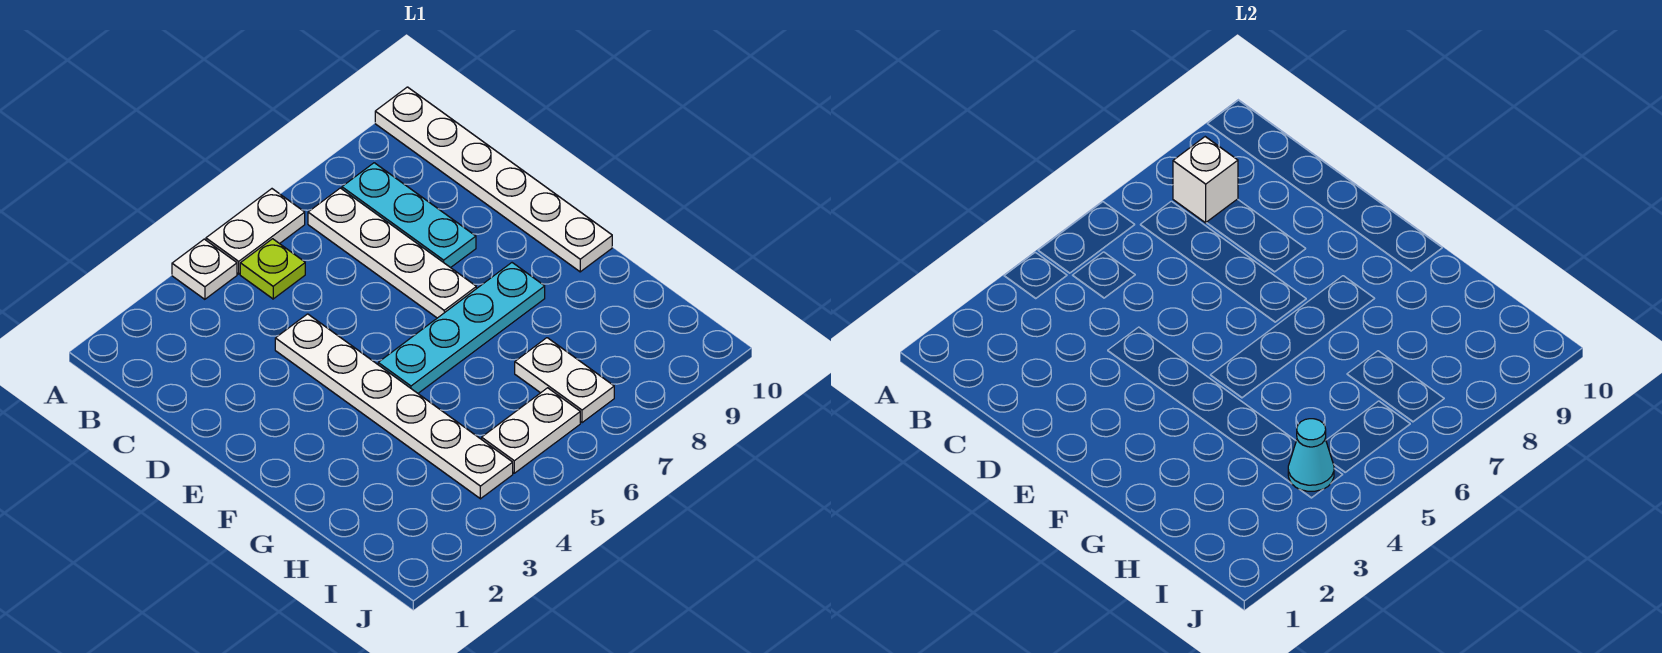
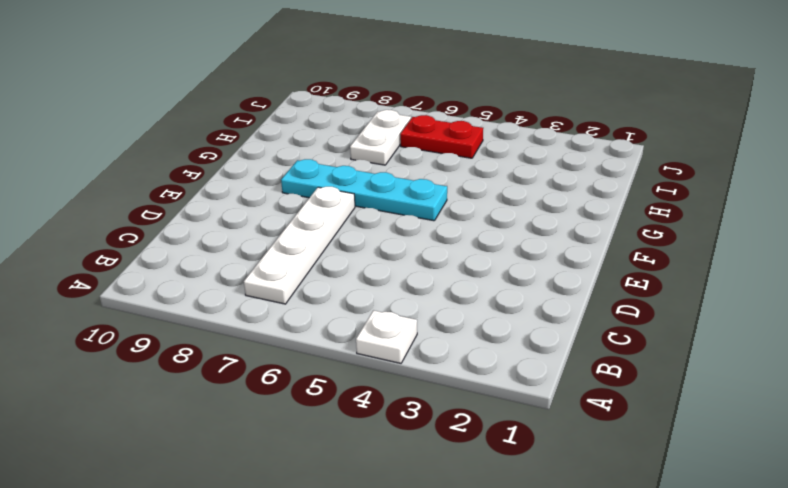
red 1x2 plate [400,115,483,158] -> white 1x2 plate [482,388,580,473]
none -> white 1x2 plate [206,189,305,274]
none -> white 1x6 plate [375,87,612,272]
none -> lime 1x1 plate [240,239,305,299]

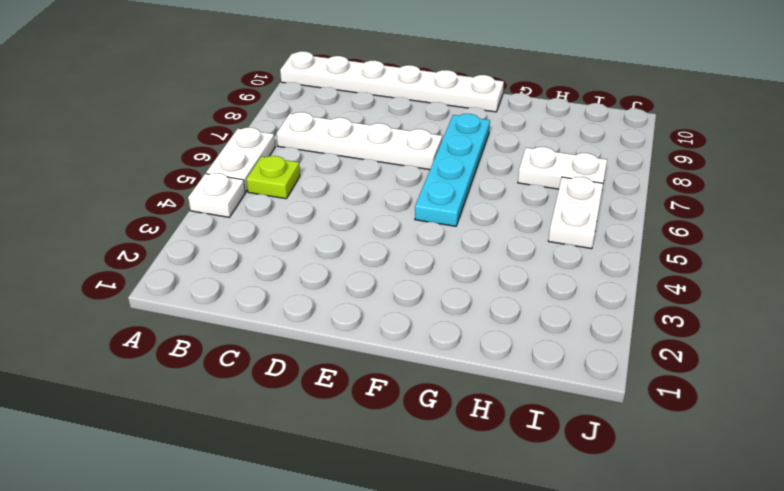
none -> cyan 1x3 plate [342,163,476,268]
none -> white 1x6 plate [275,314,513,499]
none -> white 1x1 brick [1173,137,1238,223]

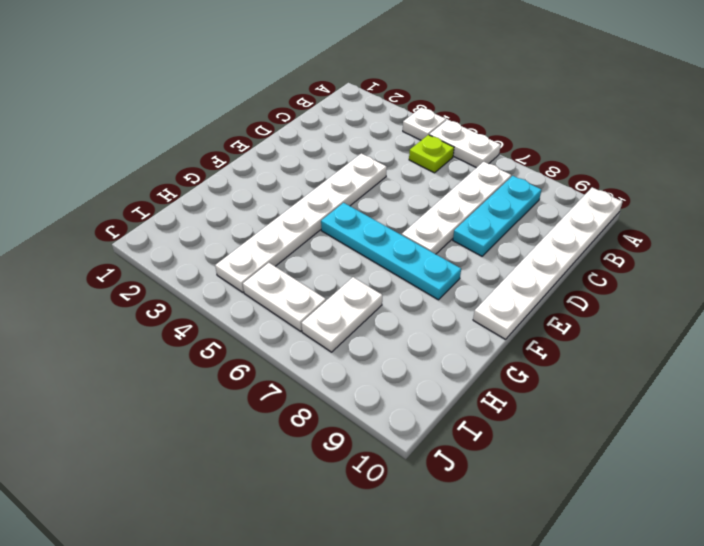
none -> white 1x1 brick [1173,137,1238,223]
none -> cyan 1x1 cone [1288,419,1334,491]

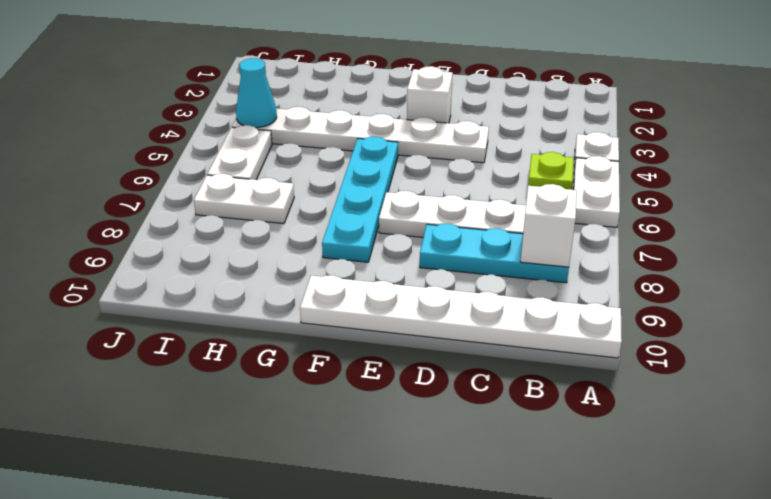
white 1x1 brick [407,66,453,123] -> none

